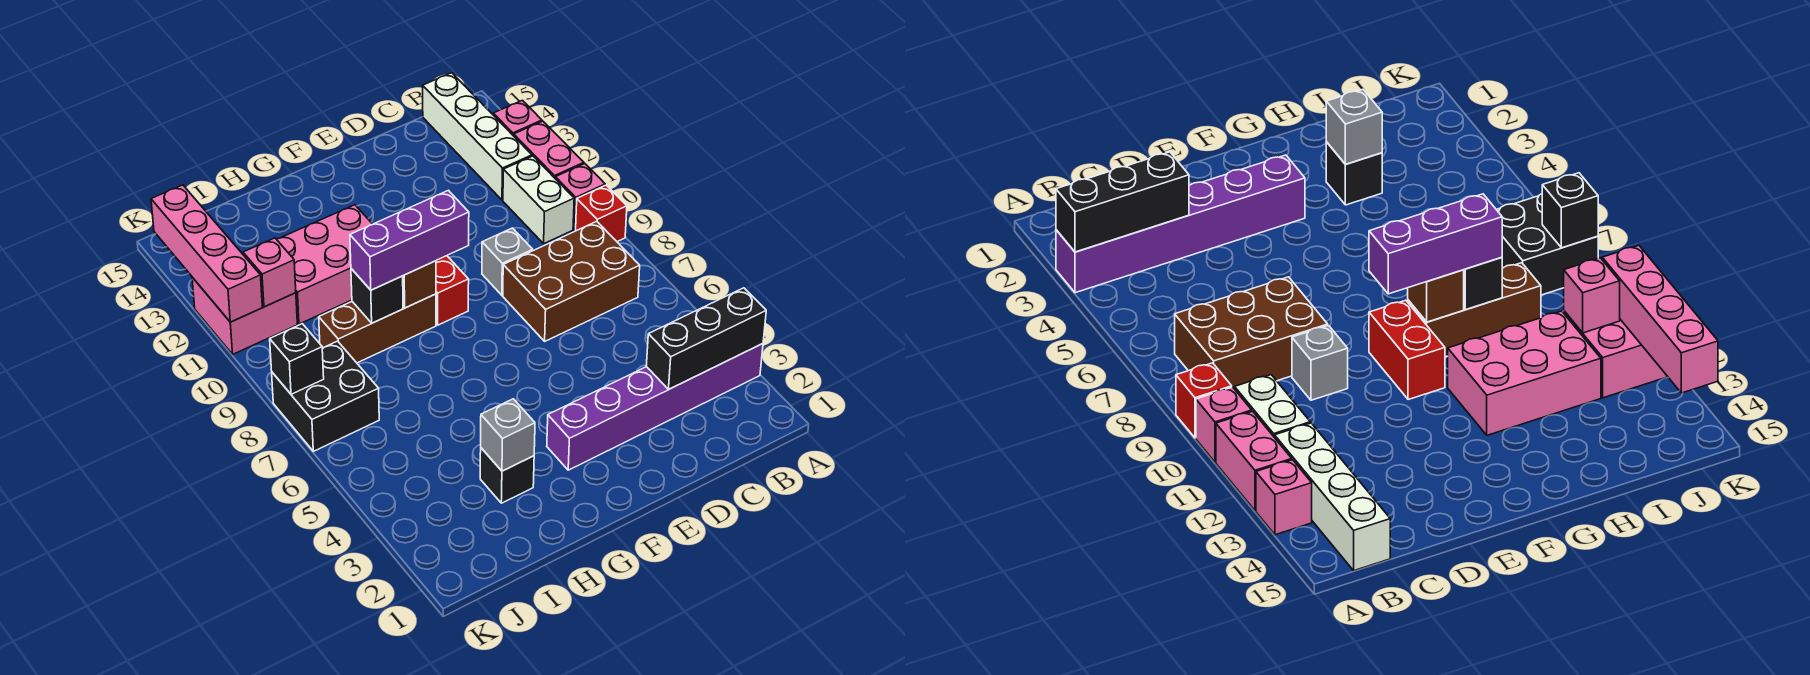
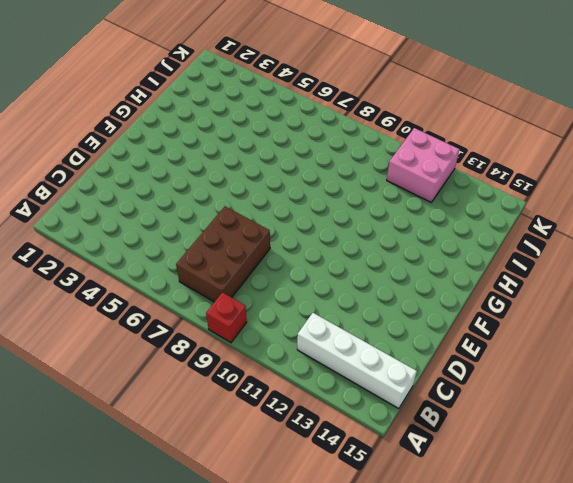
none -> purple 1x6 brick [547,344,763,470]
none -> pink 1x1 brick [555,164,605,229]
none -> pink 1x2 brick [514,121,584,178]

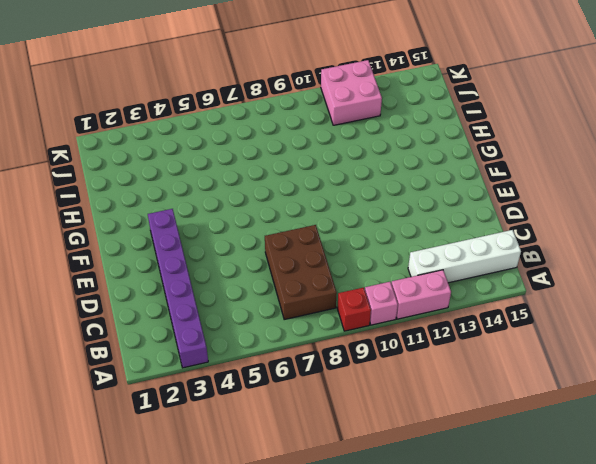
none -> pink 1x1 brick [493,100,542,136]
none -> white 1x2 brick [503,156,574,243]
none -> grey 1x1 brick [482,228,533,295]

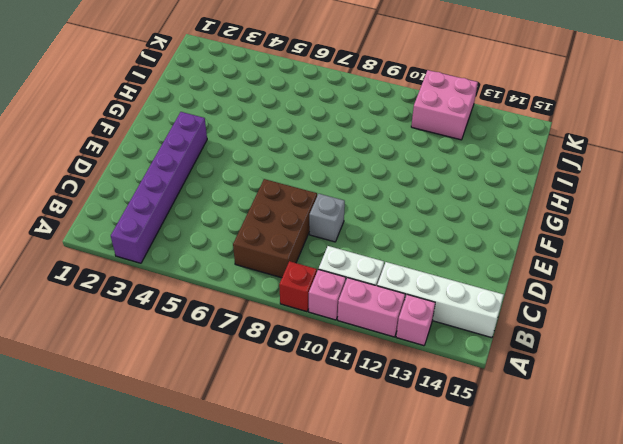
none -> red 1x2 brick [436,256,469,325]
none -> brown 1x3 brick [319,294,436,363]
none -> pink 2x3 brick [277,205,372,324]

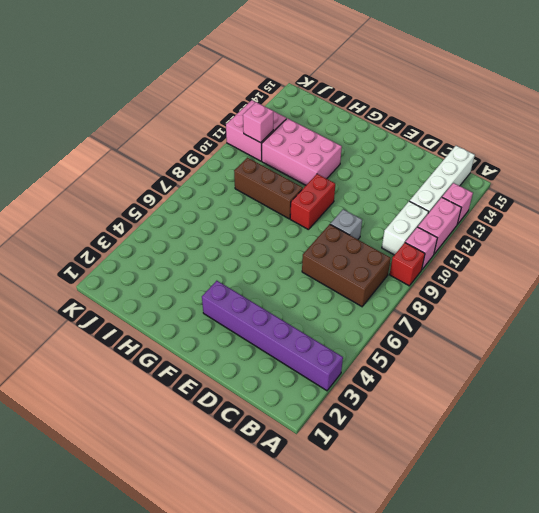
none -> black 1x1 brick [480,448,534,503]
none -> black 2x2 brick [272,341,379,451]
none -> black 1x3 brick [646,288,766,389]

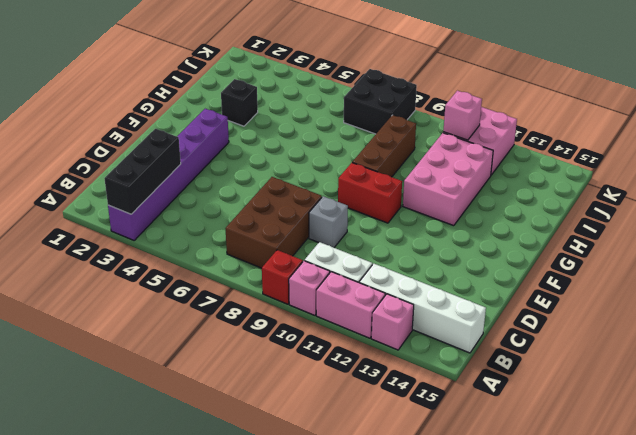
none -> brown 1x1 brick [403,261,436,308]
none -> grey 1x1 brick [481,399,535,471]
none -> black 1x1 brick [351,269,403,323]

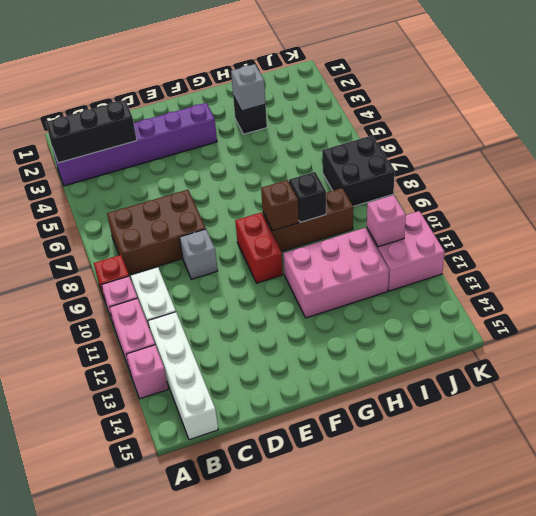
none -> black 1x1 brick [270,324,324,394]
none -> pink 1x4 brick [151,185,262,322]
none -> purple 1x3 brick [350,190,469,290]

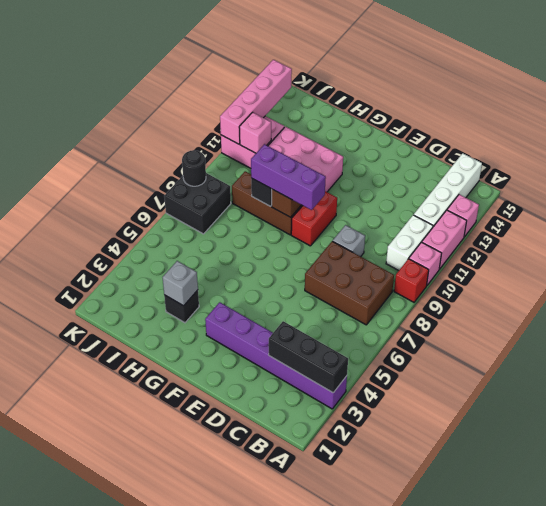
black 1x1 round brick [182,150,206,186] -> black 1x1 brick [270,324,324,394]

